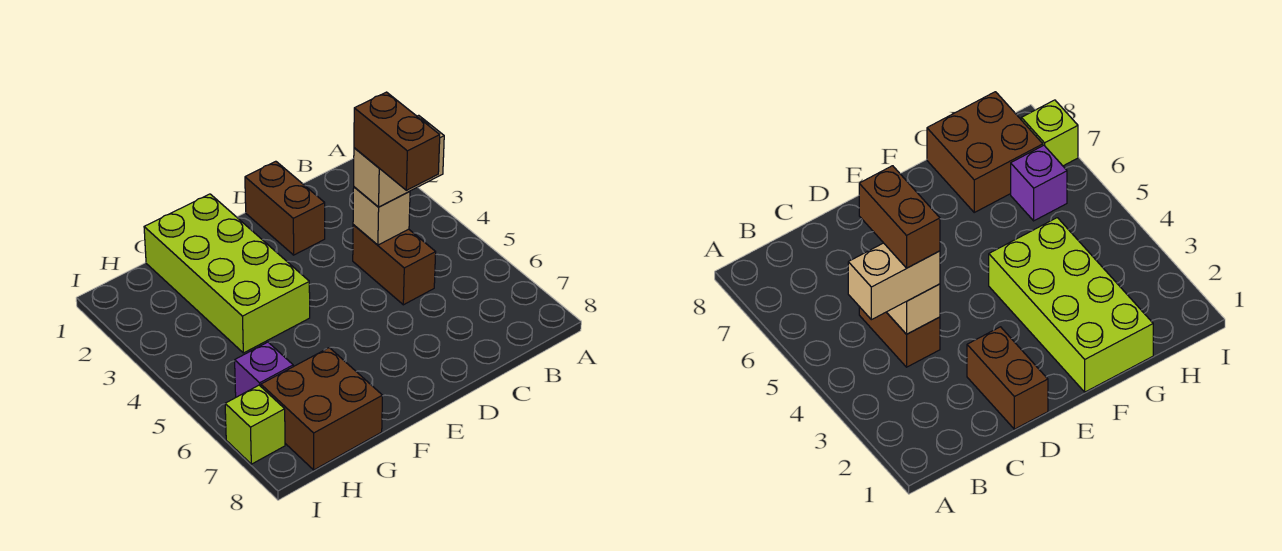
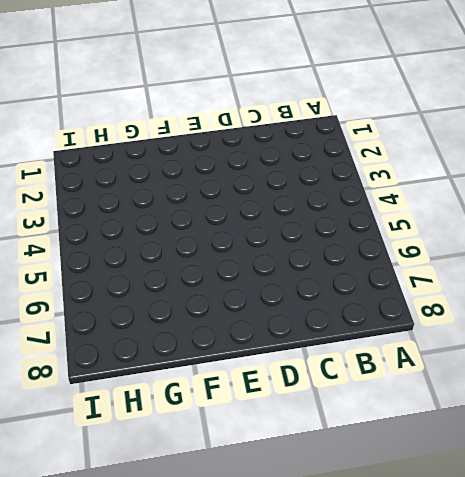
none -> brown 1x2 brick [353,225,436,305]
none -> brown 1x2 brick [245,161,325,255]

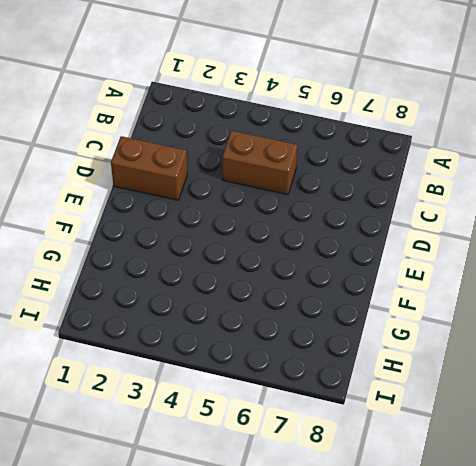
none -> lime 2x4 brick [144,194,310,353]
none -> brown 2x2 brick [261,348,382,470]

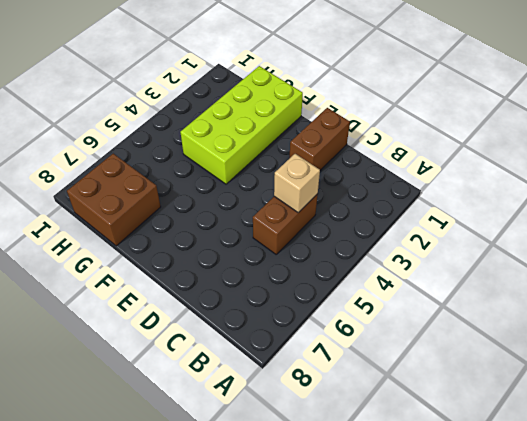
none -> purple 1x1 brick [235,342,293,397]
none -> lime 1x1 brick [225,385,285,464]

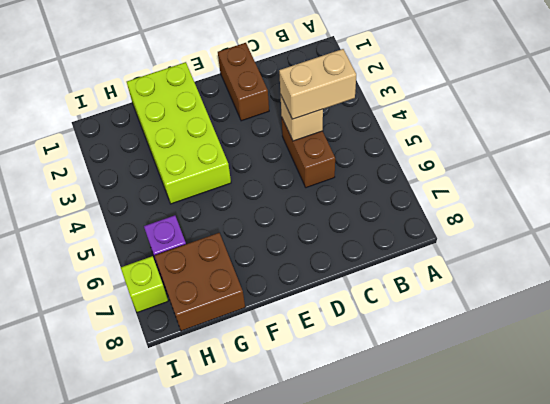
none -> brown 1x2 brick [354,92,440,190]

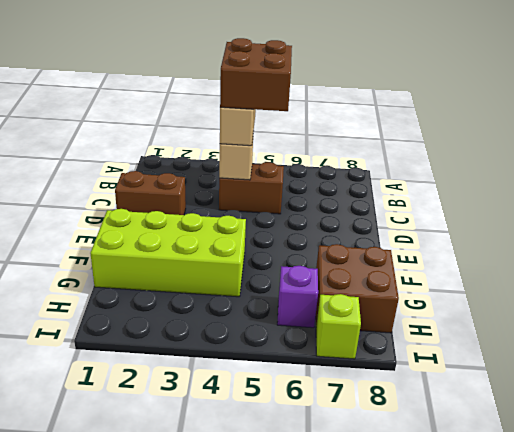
brown 2x2 brick [220,38,292,111] -> brown 1x2 brick [354,92,440,190]

